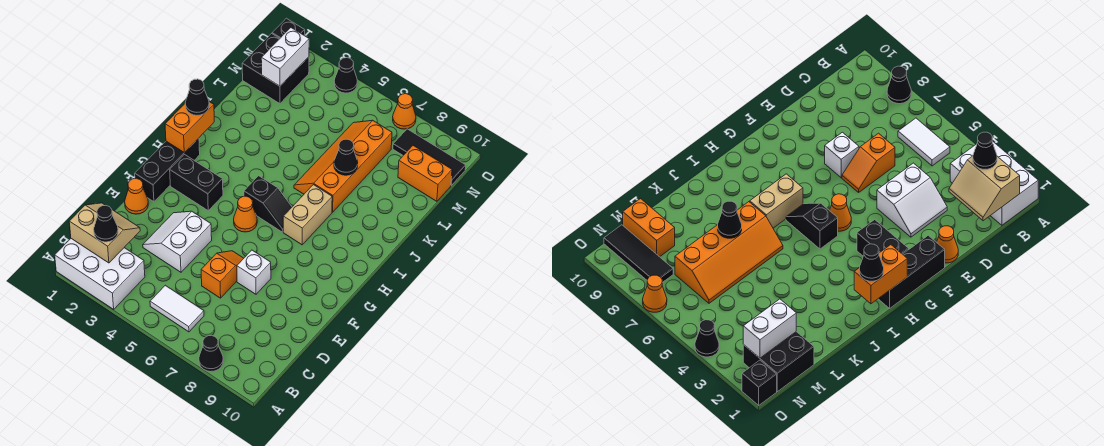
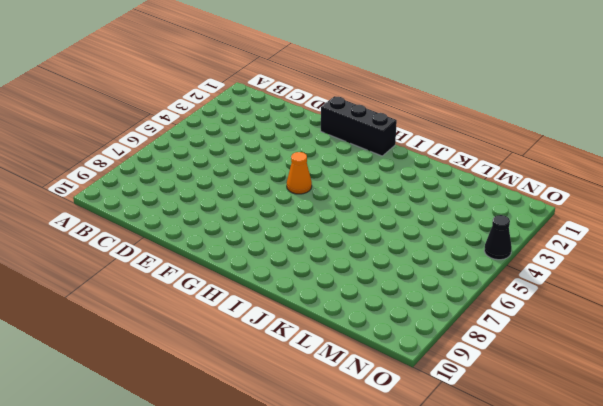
none -> white 2x3 brick [55,239,145,309]
none -> black 1x1 cone [199,336,223,372]
none -> white 1x2 tile [150,285,204,332]

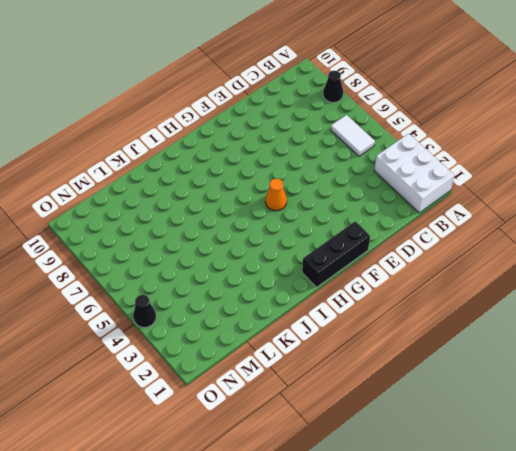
none -> white 2x2 slope [143,211,212,272]
none -> orange 1x2 slope [201,251,244,298]
none -> orange 1x1 cone [125,178,148,214]

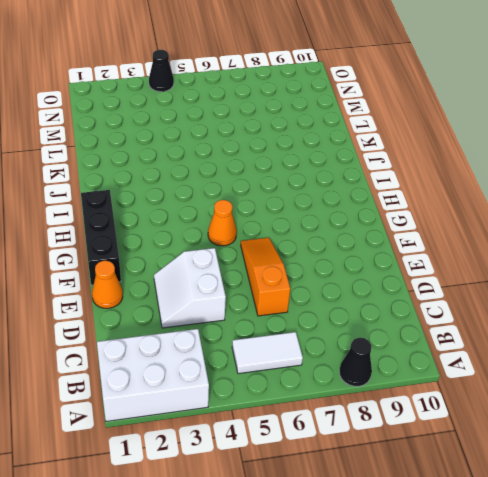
orange 1x3 slope [241,238,290,316] -> orange 1x2 slope [201,251,244,298]
none -> white 1x1 brick [237,250,271,294]
none -> black 1x2 brick [170,155,223,210]
none -> black 1x2 slope [244,176,292,232]

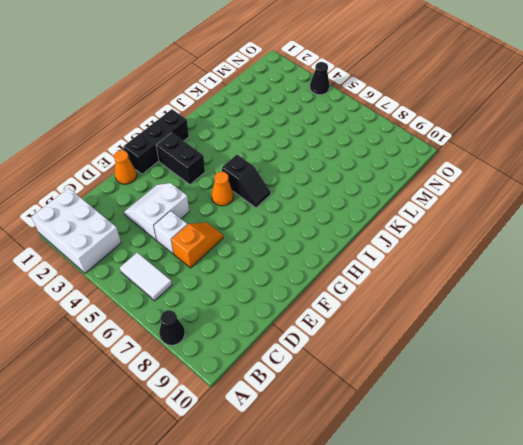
white 1x1 brick [154,211,187,254] -> white 1x1 brick moved to [237,250,271,294]
none -> tan 1x2 brick [283,185,332,245]
none -> orange 2x4 slope [294,120,392,212]
none -> black 2x2 brick [242,34,309,104]

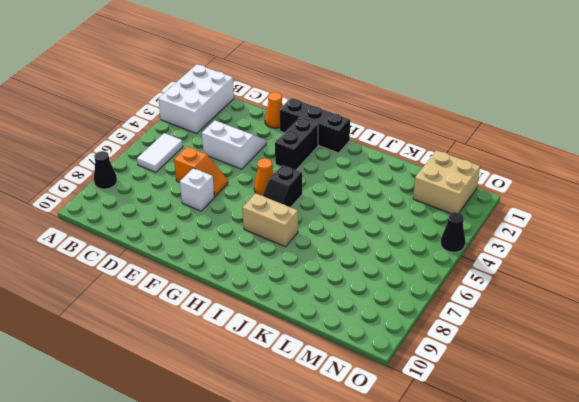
tan 2x2 brick [413,150,480,213] -> black 2x2 brick [242,34,309,104]
none -> orange 2x4 slope [294,120,392,212]
none -> orange 1x2 brick [398,146,452,201]
none -> black 1x3 tile [393,129,466,185]

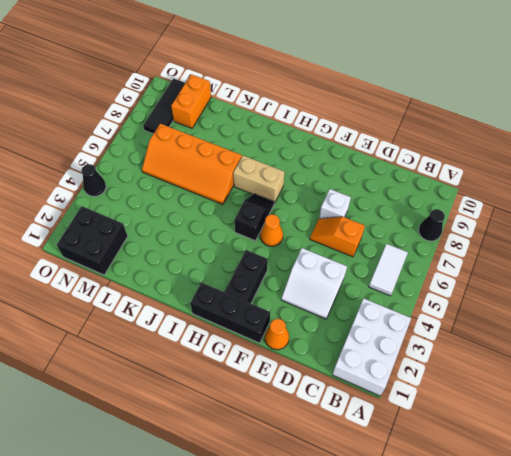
none -> black 1x1 brick [272,18,305,38]
none -> orange 1x1 cone [393,94,416,129]
none -> tan 2x2 slope [69,203,140,263]

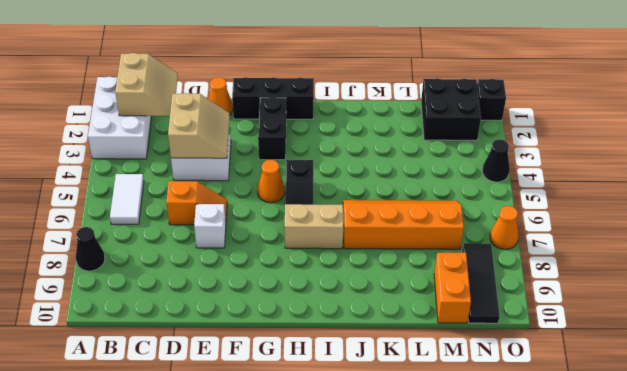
tan 2x2 slope [168,93,230,158] -> none
none -> orange 1x2 brick [165,102,214,153]
none -> black 1x1 cone [334,139,358,175]
none -> white 1x2 brick [261,28,309,86]

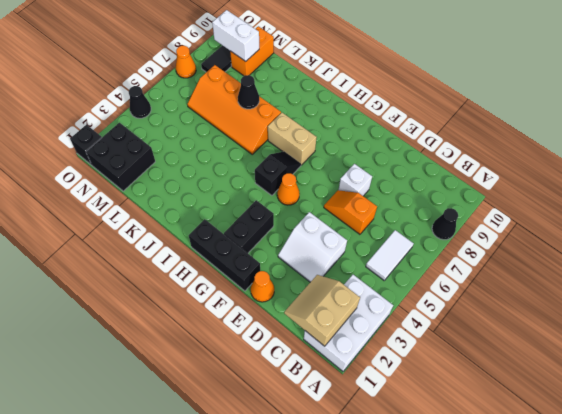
white 1x2 brick [212,10,259,61] -> white 1x2 brick moved to [261,28,309,86]
none -> orange 1x2 brick [165,102,214,153]
none -> black 1x1 cone [94,205,118,242]
none -> black 1x1 cone [185,79,209,115]

